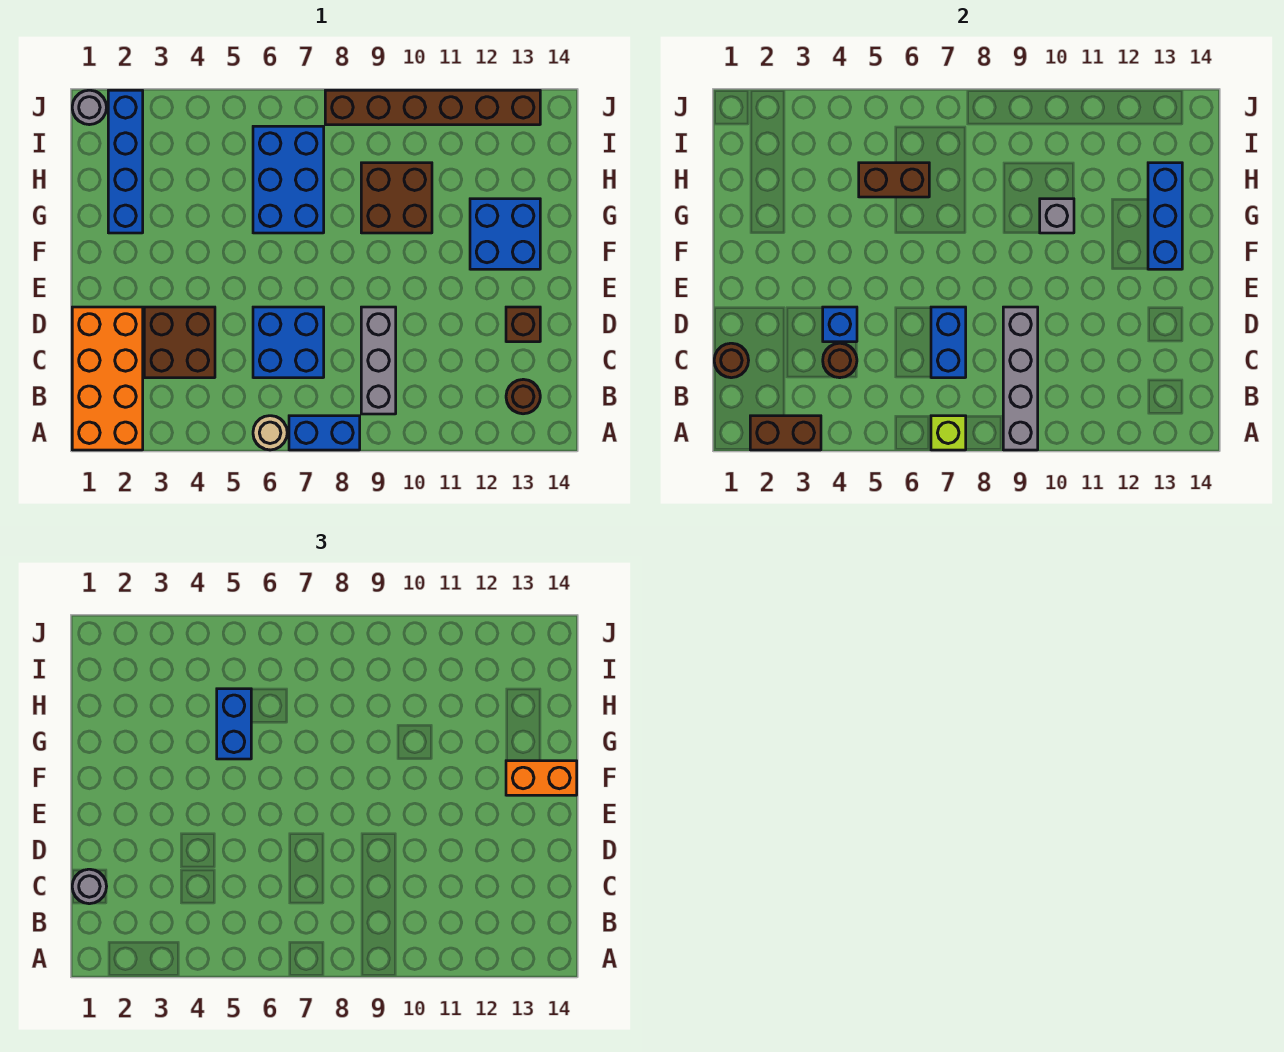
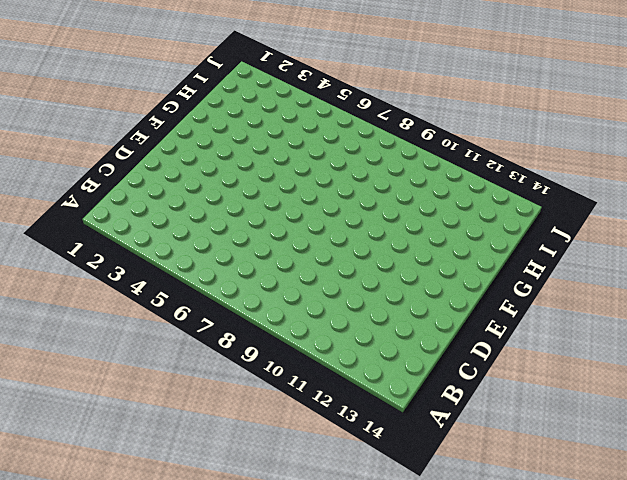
none -> orange 2x4 brick [72,307,143,450]
none -> tan 1x1 round brick [253,416,287,450]
none -> blue 1x2 brick [289,416,360,450]

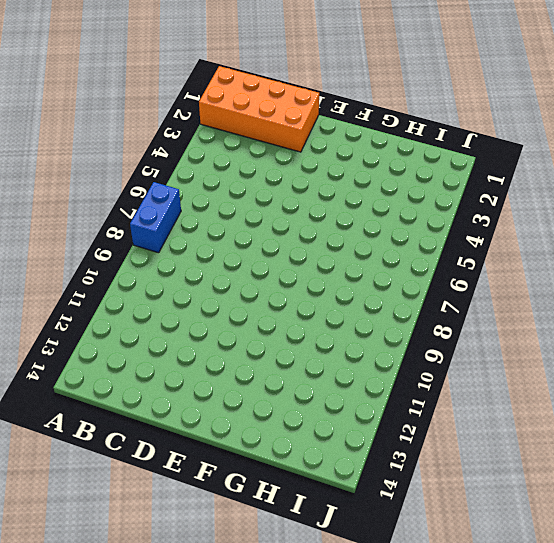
none -> tan 1x1 round brick [253,416,287,450]
none -> grey 1x3 brick [361,307,396,414]
none -> brown 1x1 round brick [506,379,540,414]

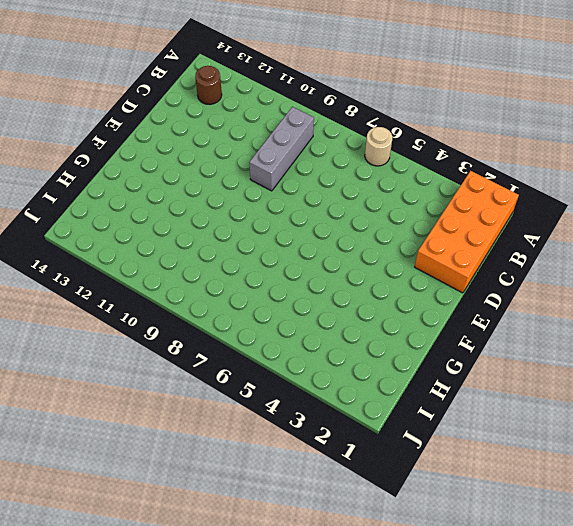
none -> blue 1x2 brick [289,416,360,450]
none -> brown 2x2 brick [144,307,215,378]
none -> blue 2x2 brick [253,307,324,378]

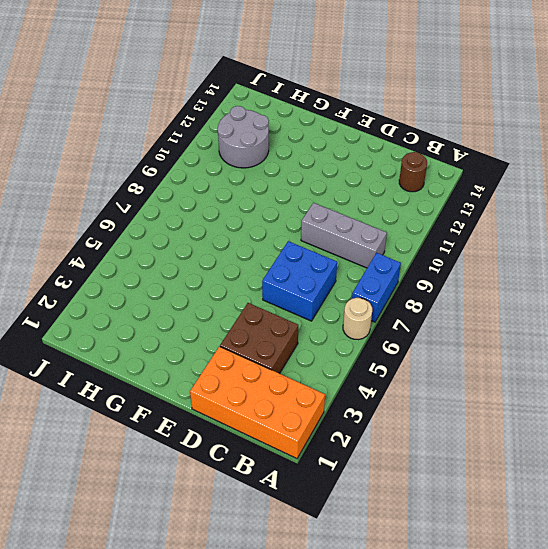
grey 2x2 round brick [217,106,269,168] -> none
none -> brown 1x1 brick [506,307,540,342]
none -> blue 2x2 brick [470,199,540,269]
none -> blue 1x4 brick [108,90,143,233]

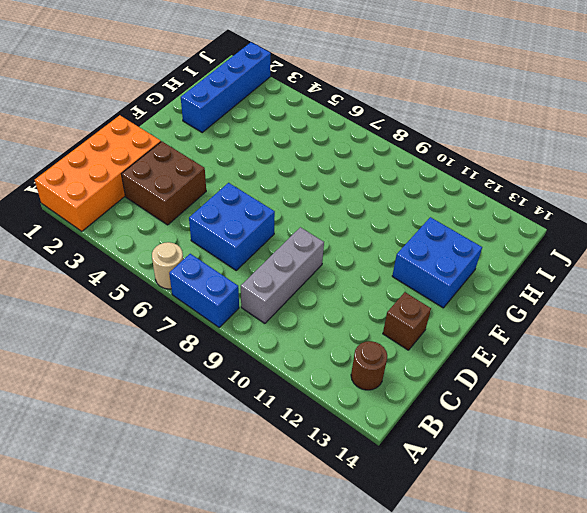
none -> blue 2x3 brick [253,126,324,233]
none -> brown 2x2 brick [361,163,432,233]
none -> grey 1x1 round brick [72,90,107,125]

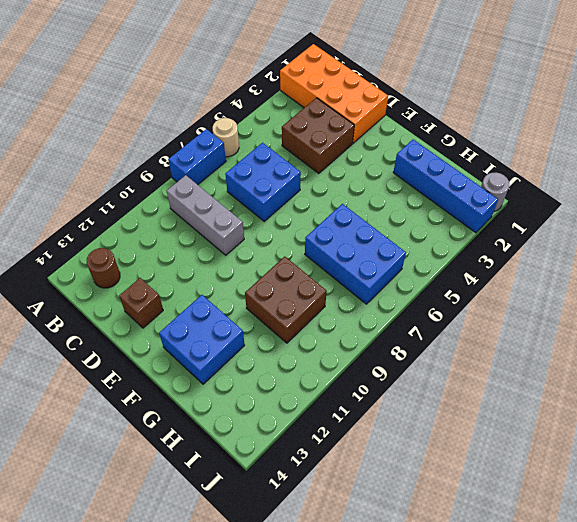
none -> brown 1x6 brick [325,90,540,125]
none -> brown 1x2 brick [750,416,821,450]
none -> lime 1x1 brick [931,416,966,450]

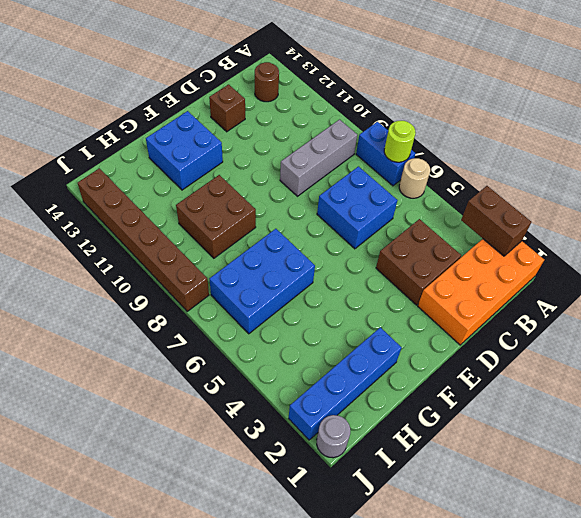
lime 1x1 round brick [384,121,416,162] -> lime 1x1 brick [931,416,966,450]
none -> grey 1x4 brick [1003,307,1038,450]
none -> brown 1x1 round brick [714,343,749,378]
none -> brown 1x1 round brick [823,343,857,378]

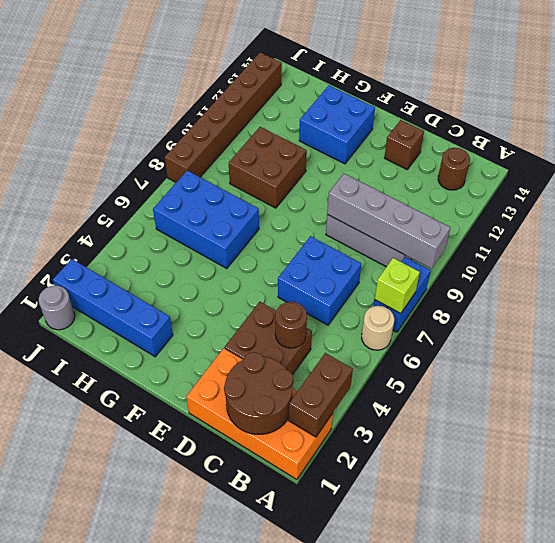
brown 2x2 round brick [224,352,293,434] -> brown 1x1 round brick [714,343,749,378]
none -> blue 1x2 brick [931,307,966,378]
none -> blue 1x1 brick [823,307,857,342]
none -> blue 1x3 brick [1148,163,1182,269]

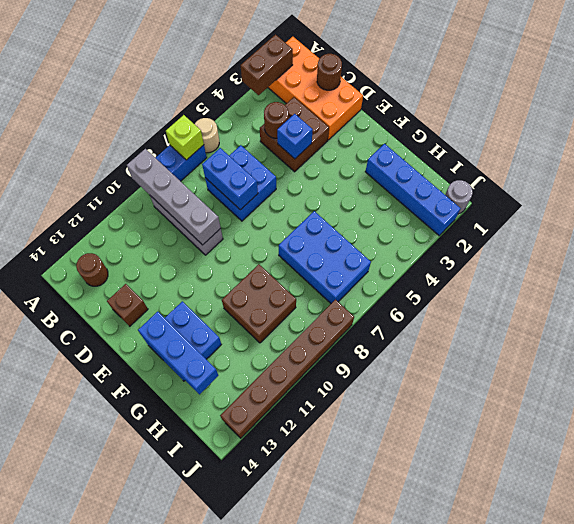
none -> grey 1x1 brick [1040,199,1074,233]
none -> brown 1x2 brick [859,163,929,197]
none -> grey 1x1 round brick [72,869,107,904]

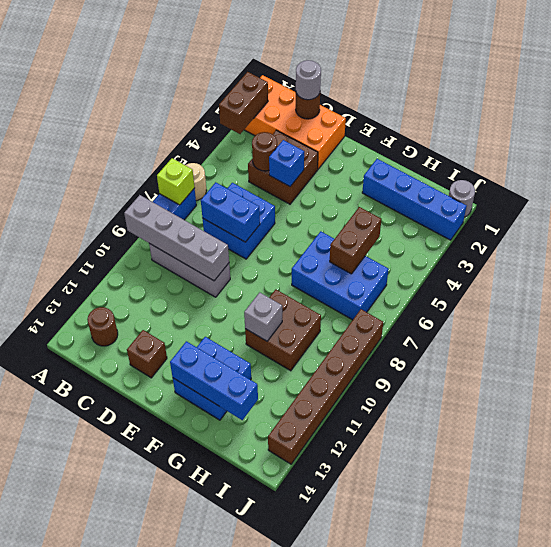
none -> orange 1x2 brick [506,761,577,795]
none -> blue 1x2 brick [217,689,251,759]

